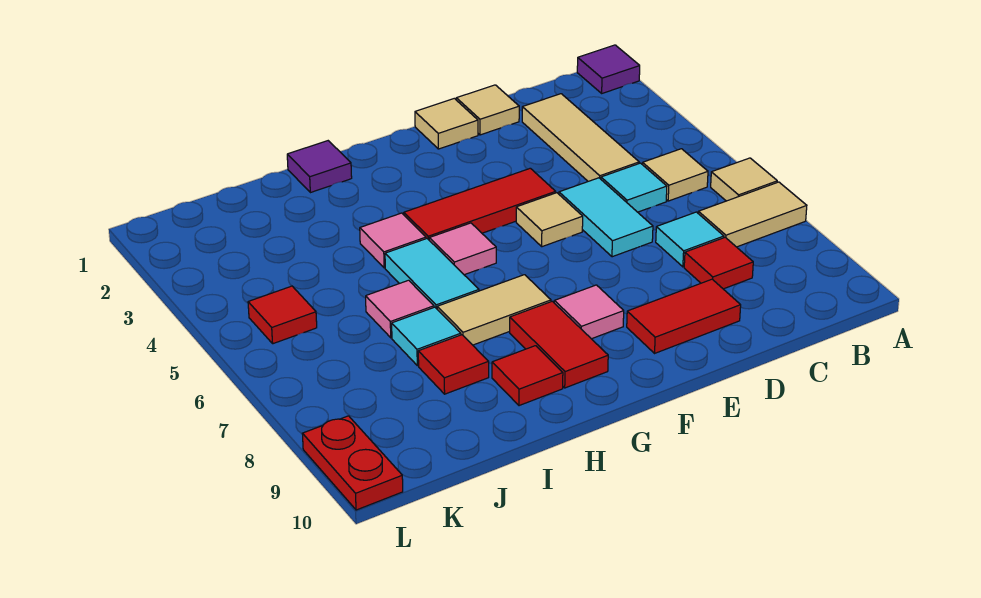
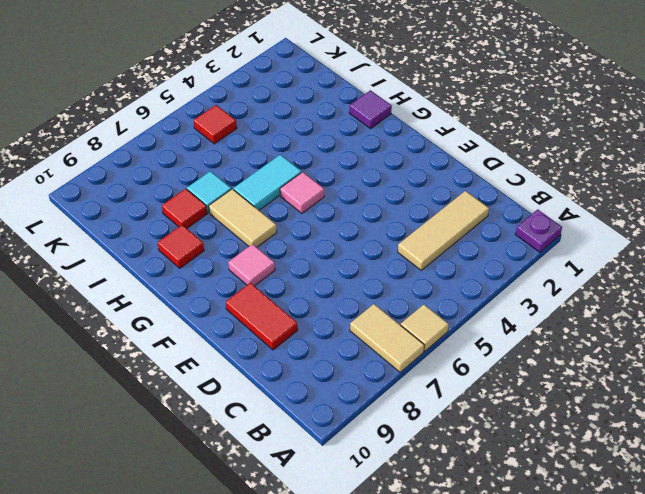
purple 1x1 plate [515,209,562,252] -> purple 1x1 tile [577,45,640,93]
none -> tan 1x1 tile [642,149,708,201]
none -> cyan 1x1 tile [601,163,667,212]
none -> cyan 1x1 tile [656,212,724,267]

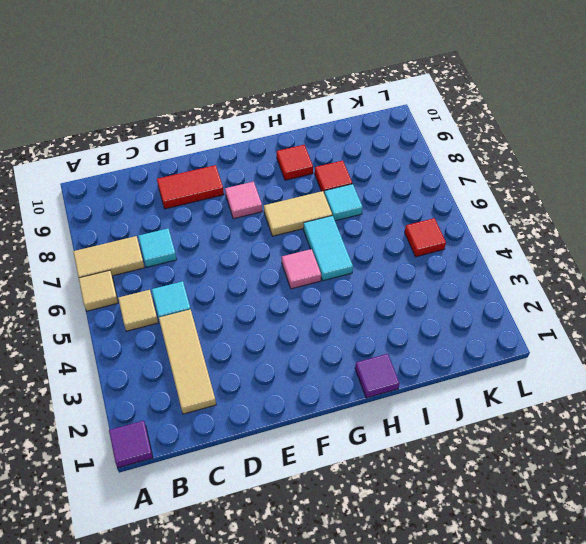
none -> red 1x1 tile [684,237,753,289]
none -> tan 1x1 tile [456,85,519,135]
none -> cyan 1x2 tile [559,178,653,257]

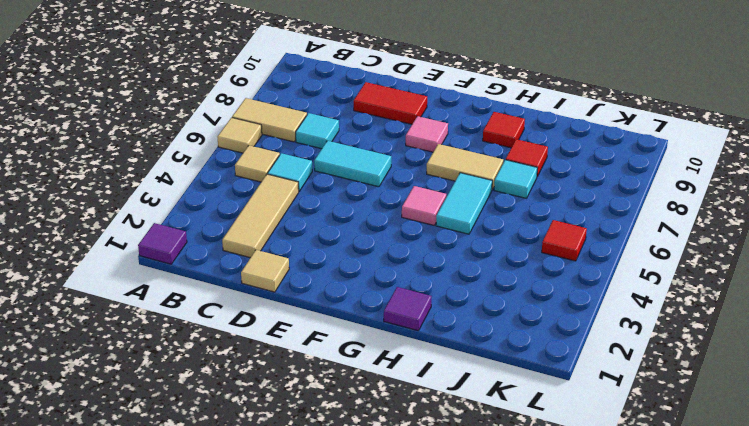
cyan 1x2 tile [314,141,391,187] -> cyan 1x2 tile turned to [559,178,653,257]
none -> red 1x1 tile [684,237,753,289]
none -> tan 1x1 tile [415,98,478,149]
none -> red 1x3 tile [404,168,556,240]

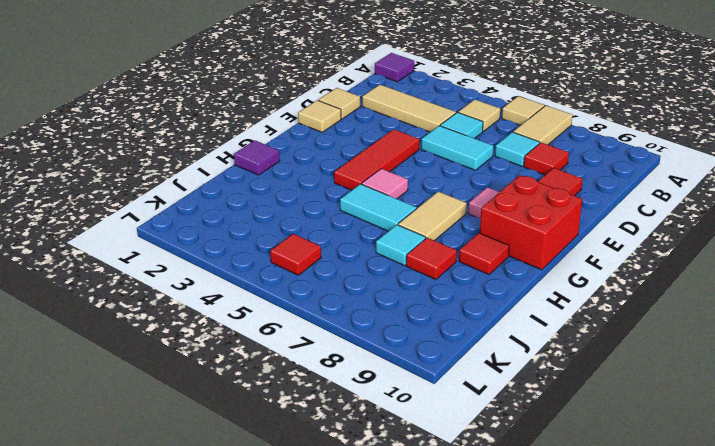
red 2x2 brick [480,175,582,270] -> red 1x2 tile [510,301,608,388]
none -> tan 1x1 tile [516,193,583,247]
none -> pink 1x1 tile [360,213,426,268]
none -> pink 1x1 tile [366,280,434,338]

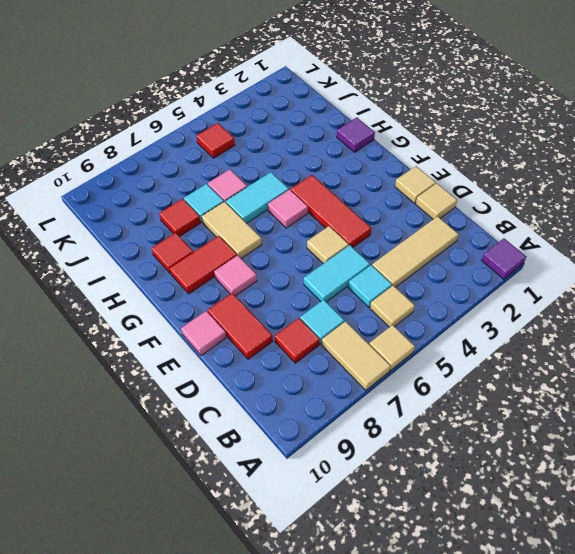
pink 1x1 tile [181,311,226,356] -> pink 1x1 tile moved to [360,213,426,268]
none -> red 1x2 plate [302,416,403,510]

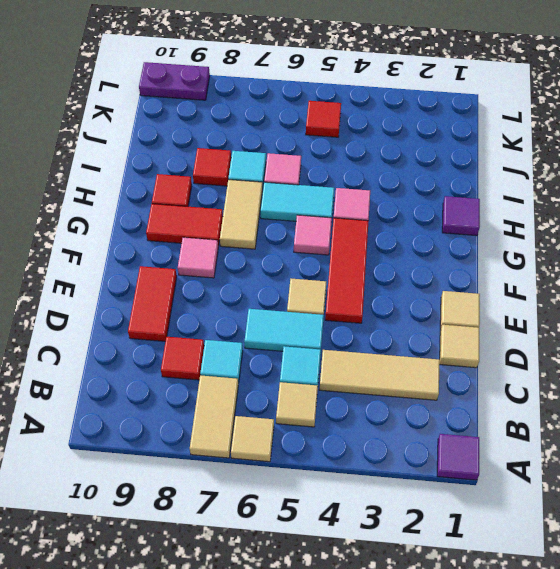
purple 1x2 plate [139,62,210,100] -> red 1x2 plate [302,416,403,510]

